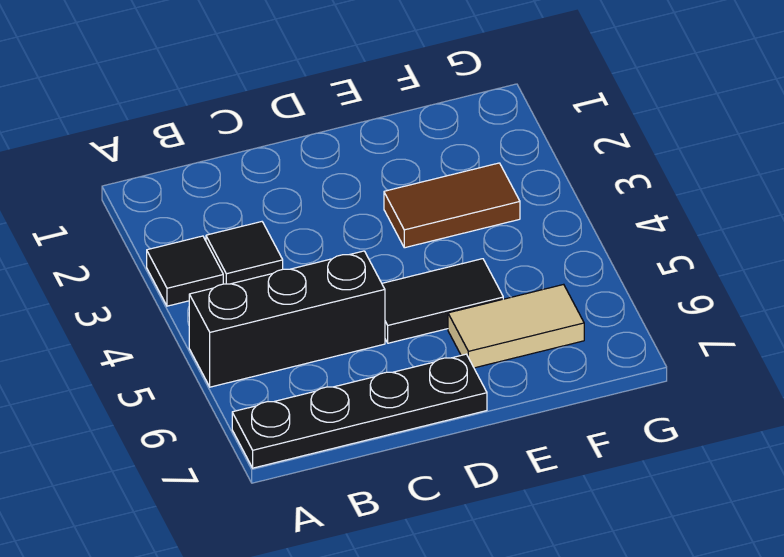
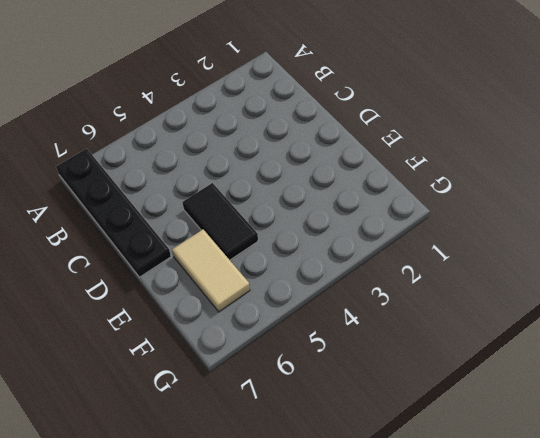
none -> black 1x1 tile [147,236,223,306]
none -> black 1x3 brick [189,251,385,387]

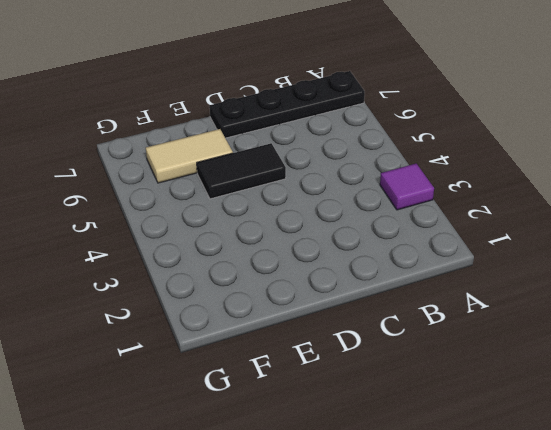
purple 1x1 tile [380,163,434,210] -> black 1x1 tile [147,236,223,306]
none -> black 1x3 brick [189,251,385,387]
none -> black 1x1 tile [206,222,283,284]

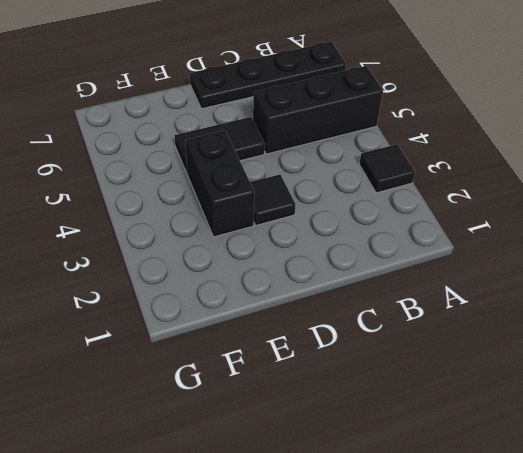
black 1x1 tile [250,175,296,225] -> black 1x1 tile moved to [206,222,283,284]
black 1x2 brick [185,131,254,237] -> brown 1x2 tile [384,163,520,248]
none -> tan 1x2 tile [448,284,584,368]

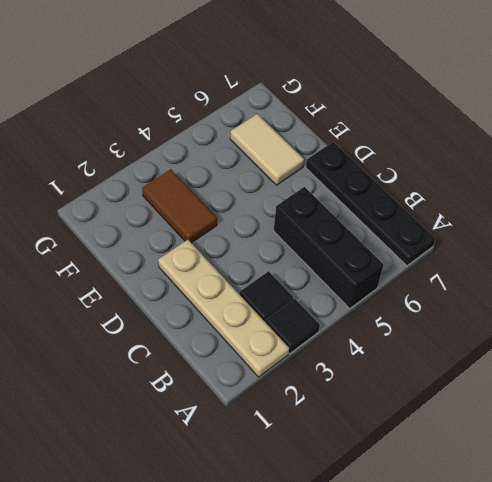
tan 1x4 plate [158,240,289,377] -> none
none -> black 1x2 tile [382,259,503,343]

